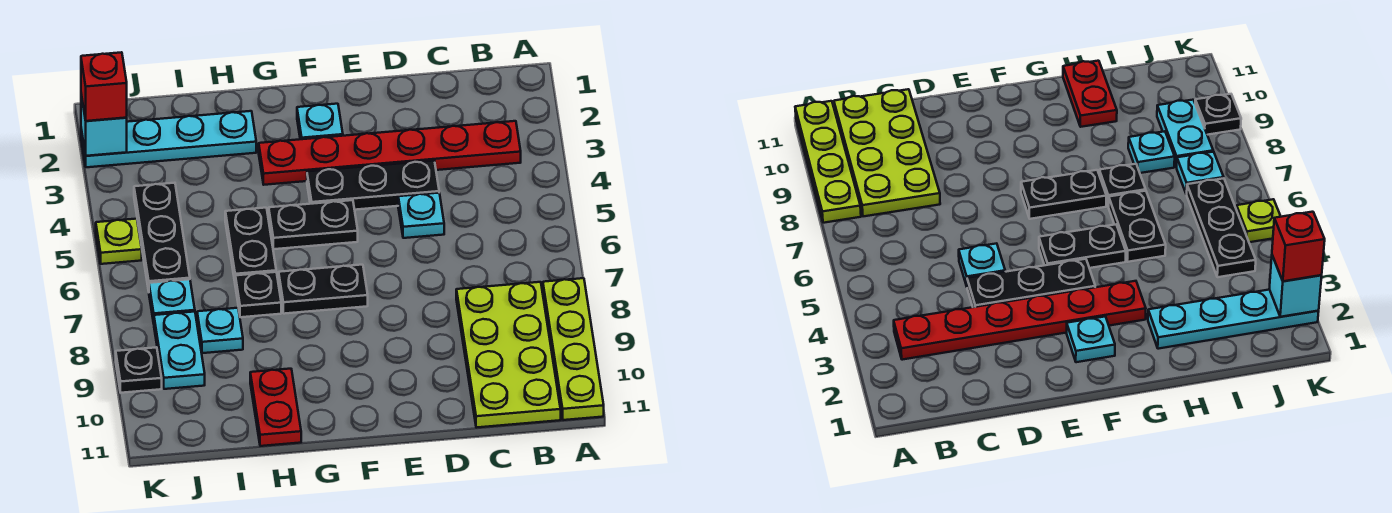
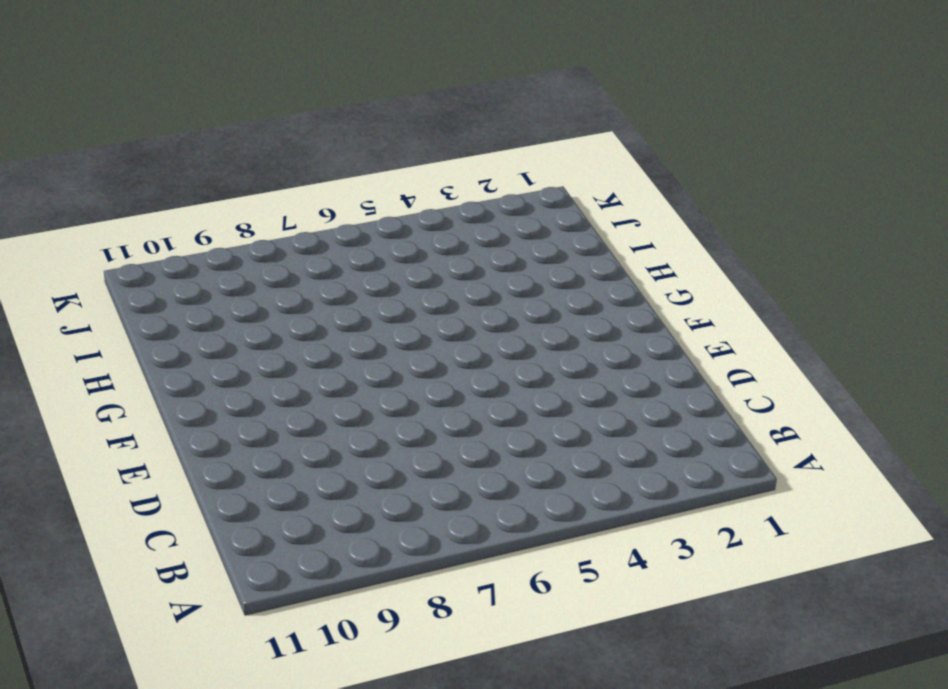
none -> lime 1x4 plate [543,278,604,420]
none -> red 1x6 plate [259,121,521,185]
none -> lime 2x4 plate [456,282,561,428]

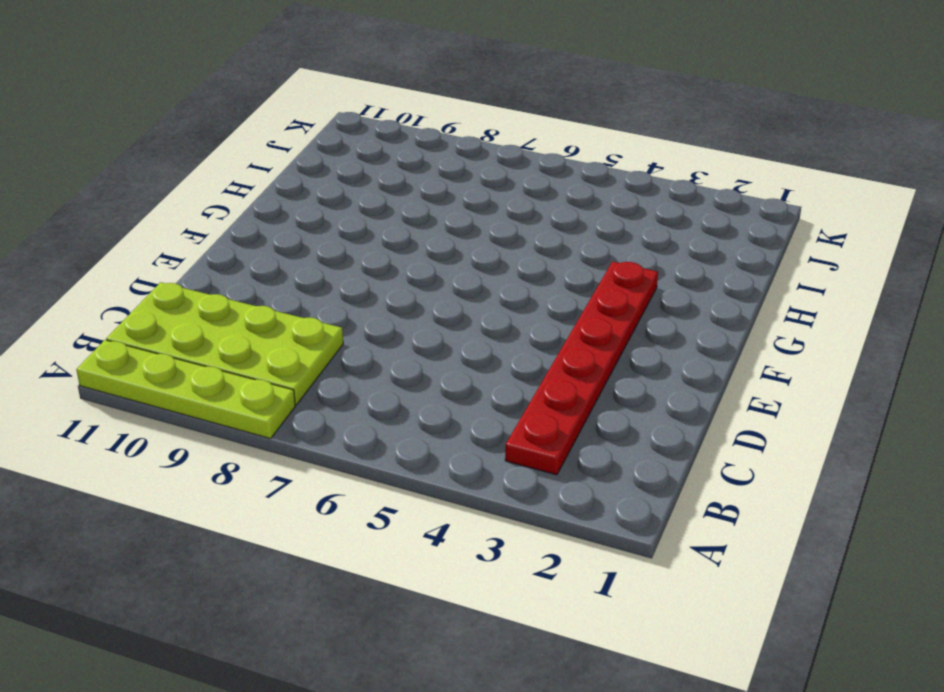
none -> black 1x3 plate [307,161,439,210]
none -> cyan 1x1 plate [398,193,444,238]
none -> cyan 1x1 plate [297,104,343,139]

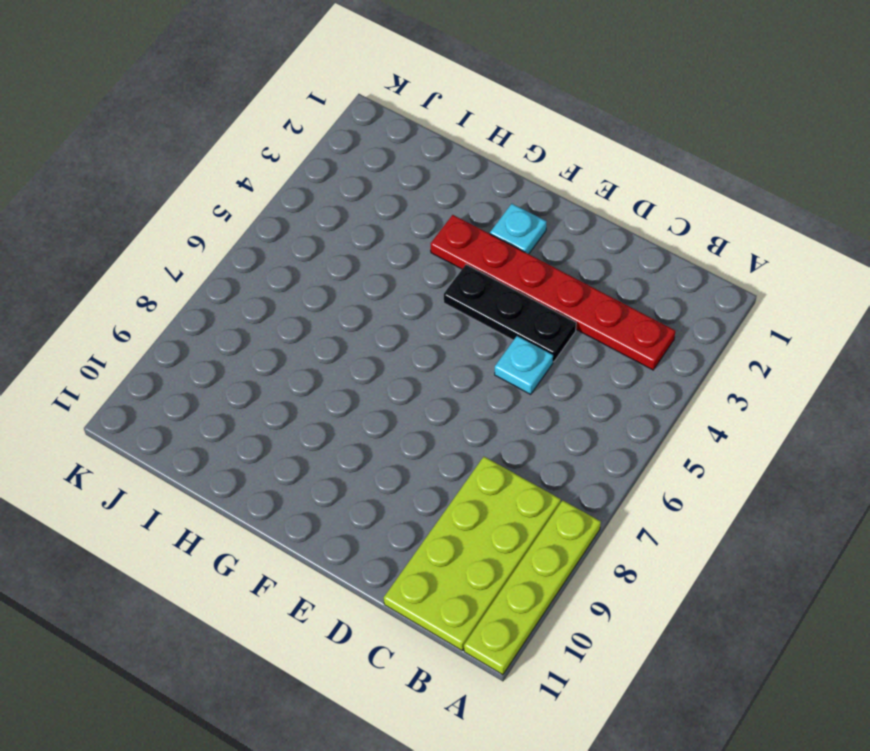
none -> black 1x2 plate [269,200,358,249]
none -> black 1x2 plate [279,265,368,314]
none -> cyan 1x4 plate [81,111,256,167]

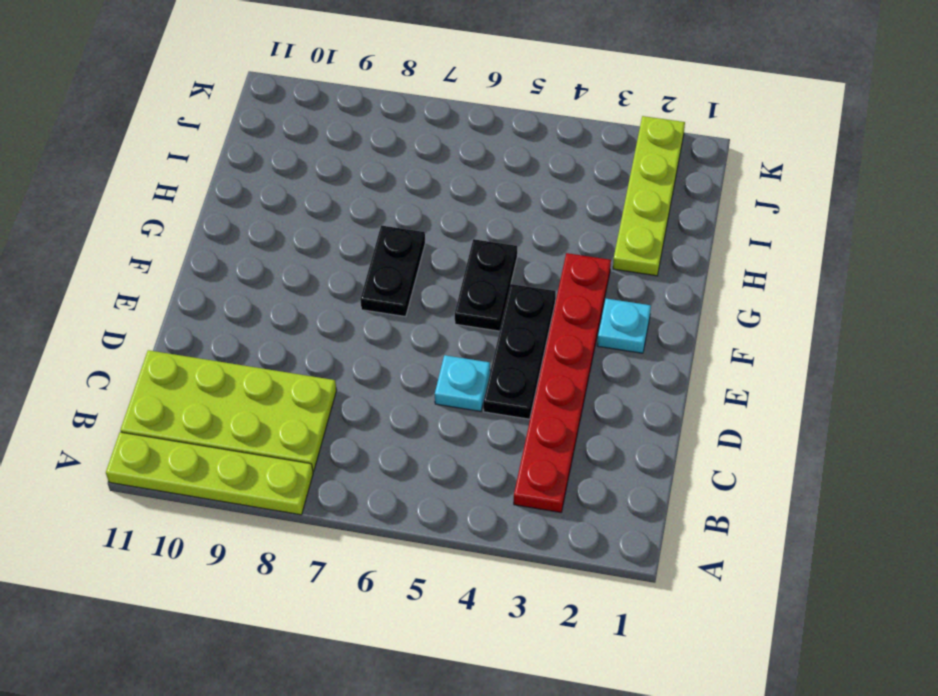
lime 1x4 plate [613,116,685,276] -> cyan 1x4 plate [81,111,256,167]
none -> black 1x2 plate [225,208,276,281]
none -> black 1x1 plate [235,272,281,317]
none -> red 1x2 plate [250,369,301,446]

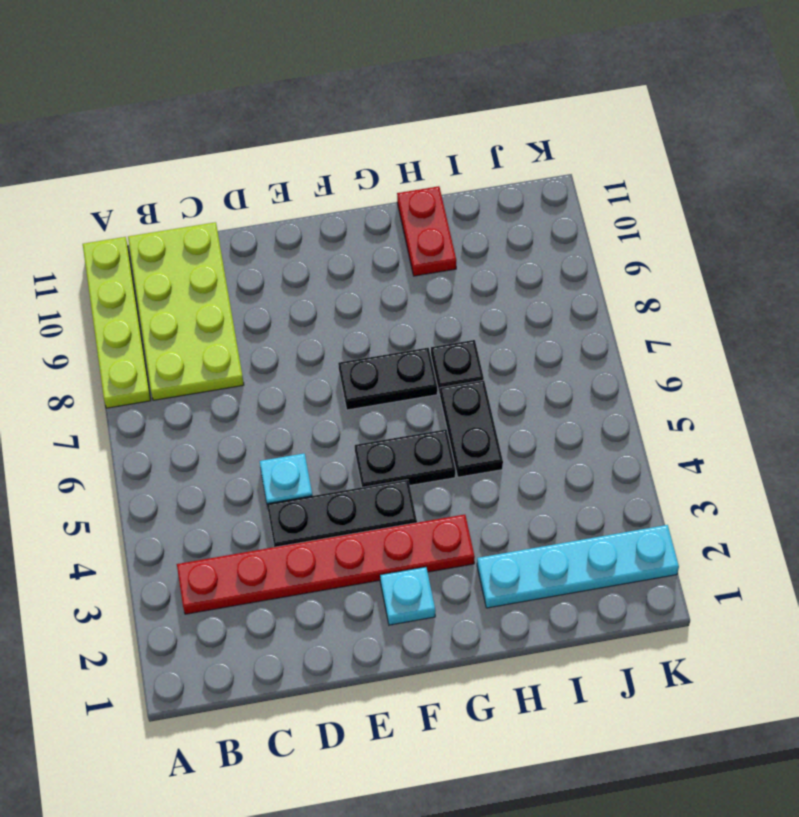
none -> cyan 1x1 plate [197,308,243,353]
none -> black 1x3 plate [134,183,190,291]
none -> cyan 1x1 plate [149,279,195,323]

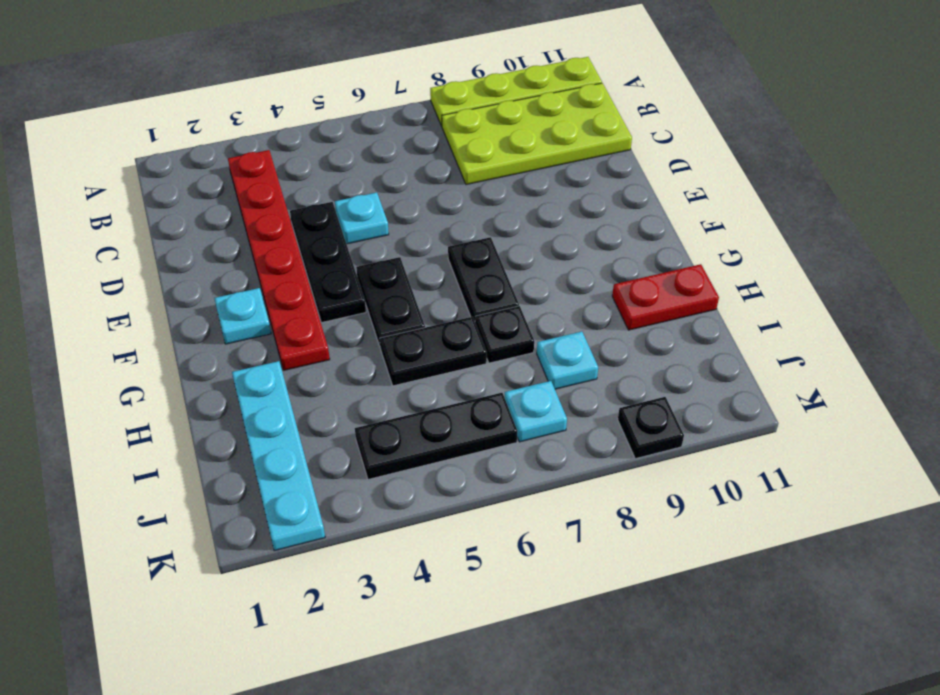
none -> cyan 1x2 plate [154,312,205,389]
none -> lime 1x1 plate [96,219,142,264]
none -> cyan 1x1 brick [81,95,127,156]

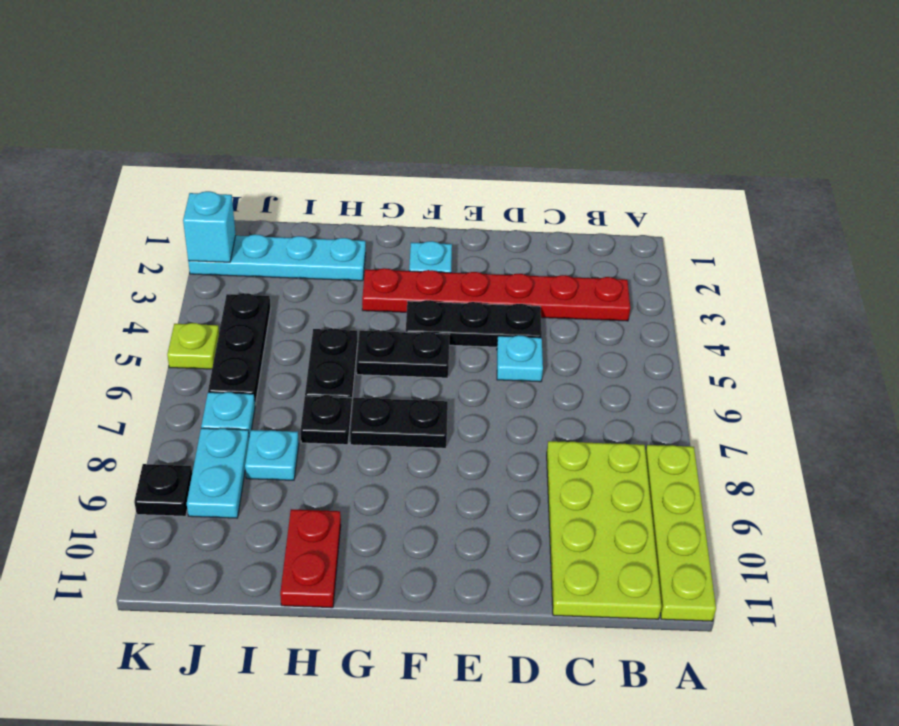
none -> red 1x1 brick [81,52,127,121]

